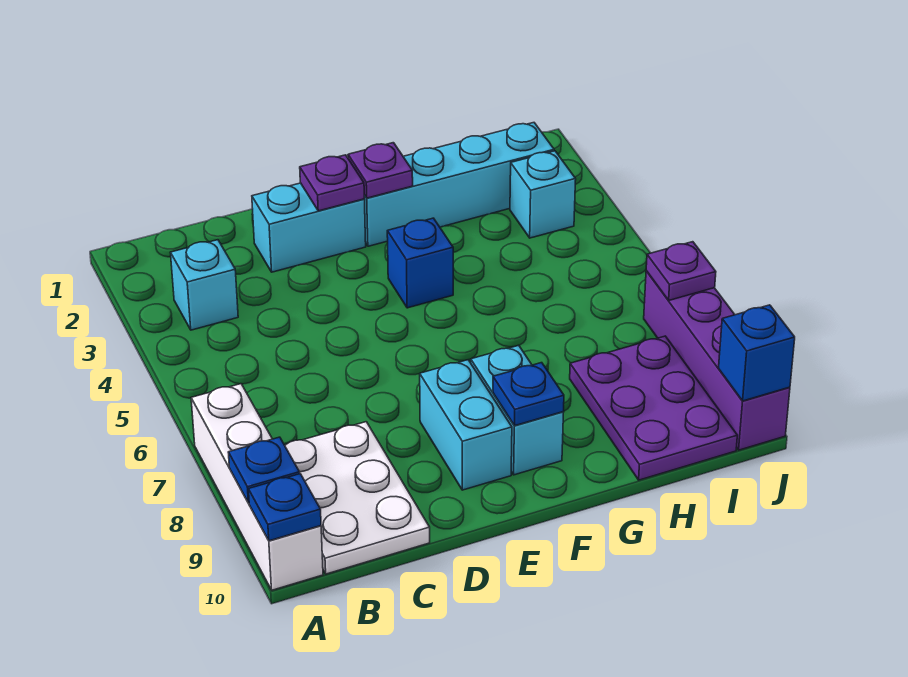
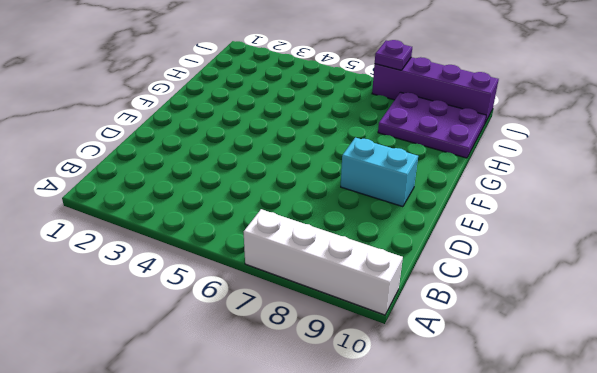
none -> cyan 1x1 brick [170,240,238,330]
none -> white 2x3 plate [285,422,430,574]
none -> cyan 1x2 brick [252,183,366,272]

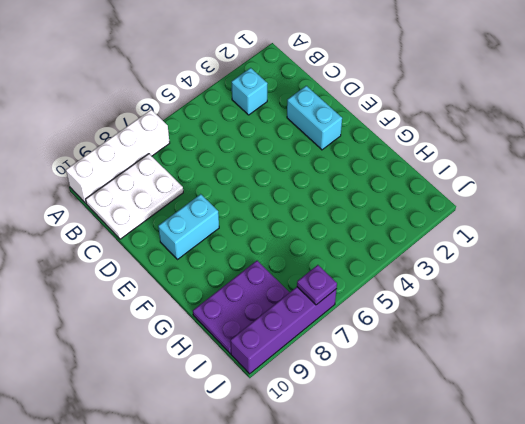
none -> cyan 1x4 brick [364,123,554,246]
none -> blue 1x1 brick [387,218,453,308]
none -> cyan 1x2 brick [471,345,564,475]

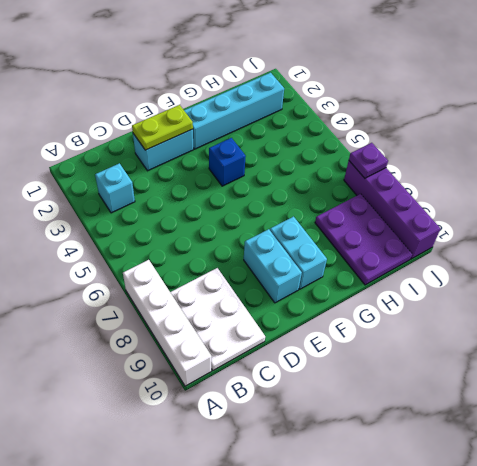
lime 1x2 plate [132,105,193,150] -> purple 1x1 plate [300,155,364,211]
none -> cyan 1x1 brick [510,151,576,238]
none -> blue 1x1 plate [228,437,300,503]
none -> blue 1x1 plate [248,474,321,541]

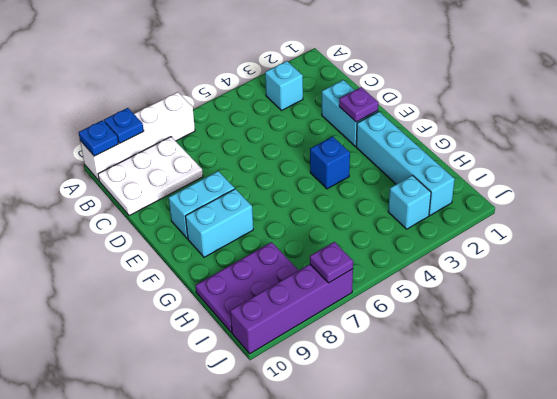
none -> purple 1x1 plate [348,143,413,198]
none -> blue 1x1 plate [493,363,564,426]
none -> blue 1x1 brick [719,305,795,401]

